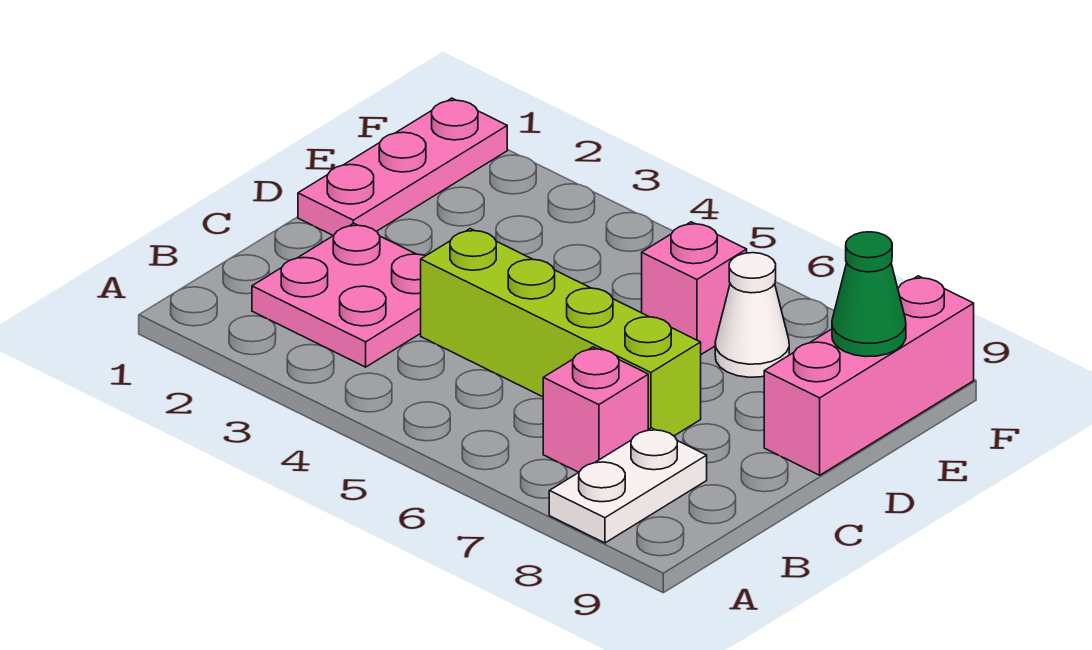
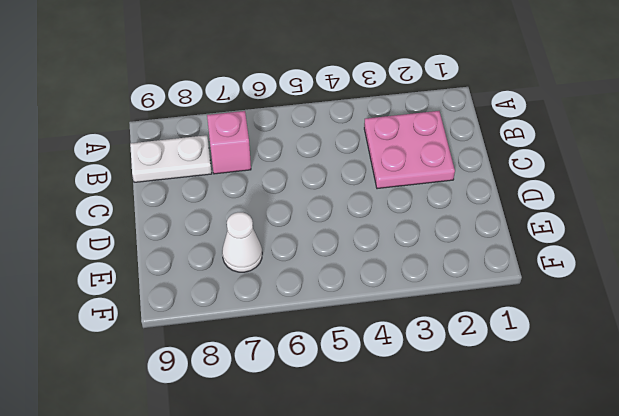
white 1x2 plate [130,135,212,182] -> white 1x2 plate turned to [549,428,707,543]
none -> lime 1x4 brick [421,229,701,436]
none -> pink 1x3 plate [298,98,507,236]

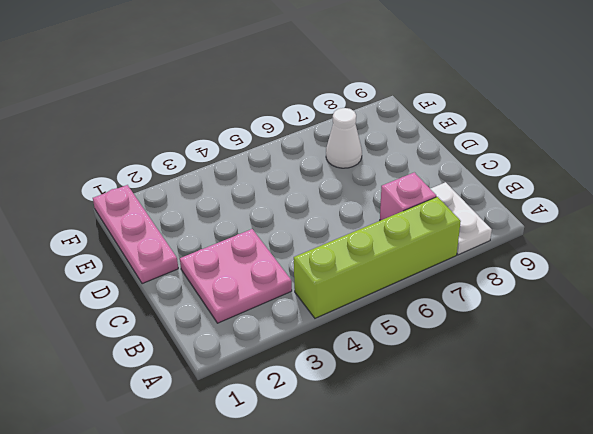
lime 1x4 brick [294,197,461,318] -> lime 1x4 brick moved to [421,229,701,436]
none -> pink 1x3 brick [764,276,974,475]
none -> pink 1x1 brick [642,222,747,354]

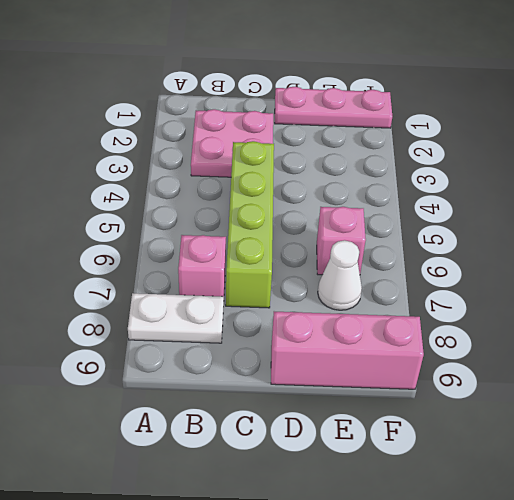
none -> green 1x1 cone [832,232,906,357]

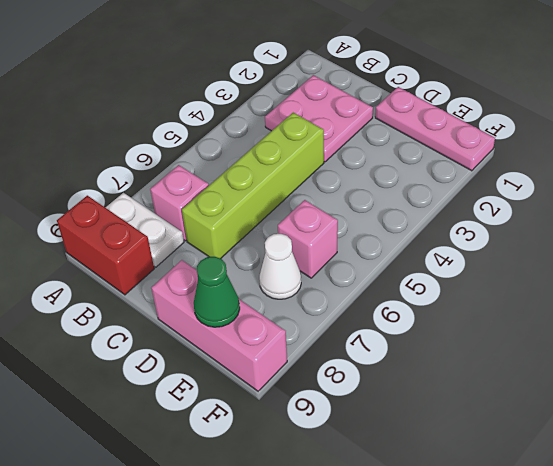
red 1x2 brick [57,196,154,295] -> none

